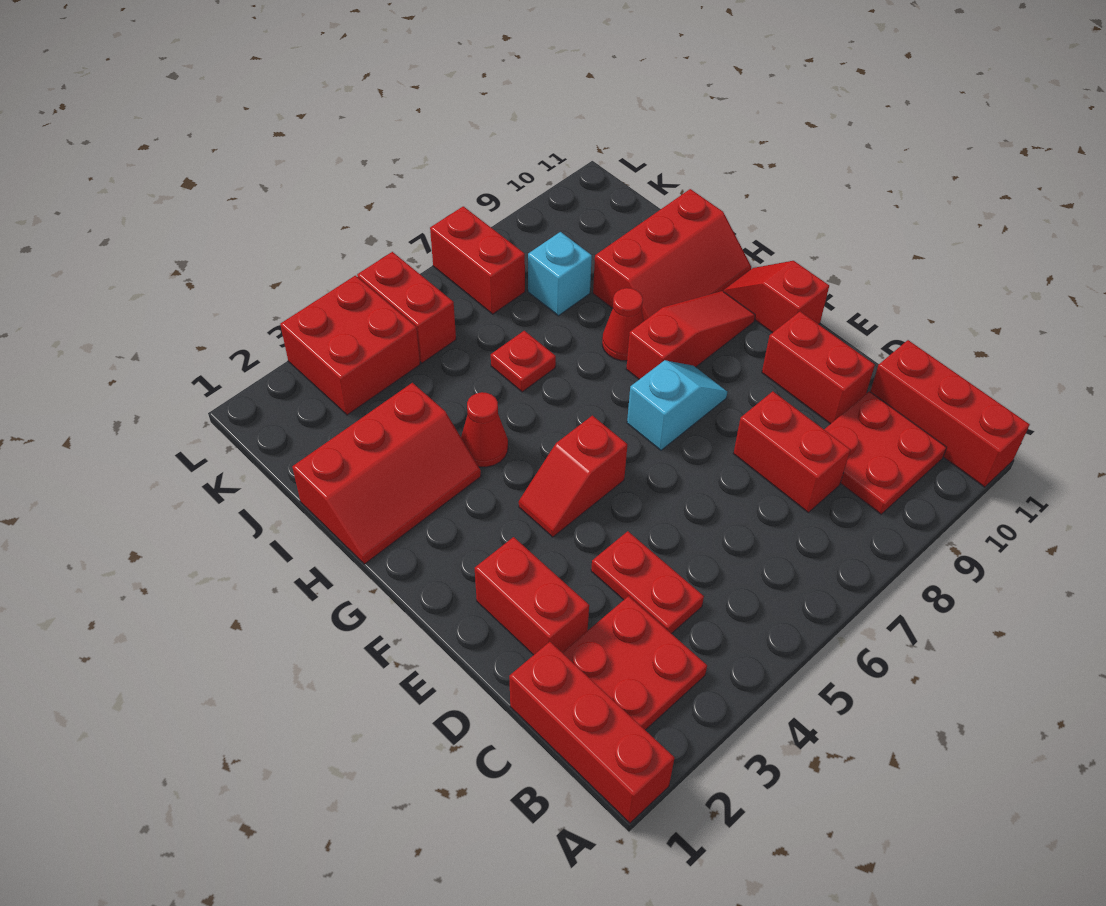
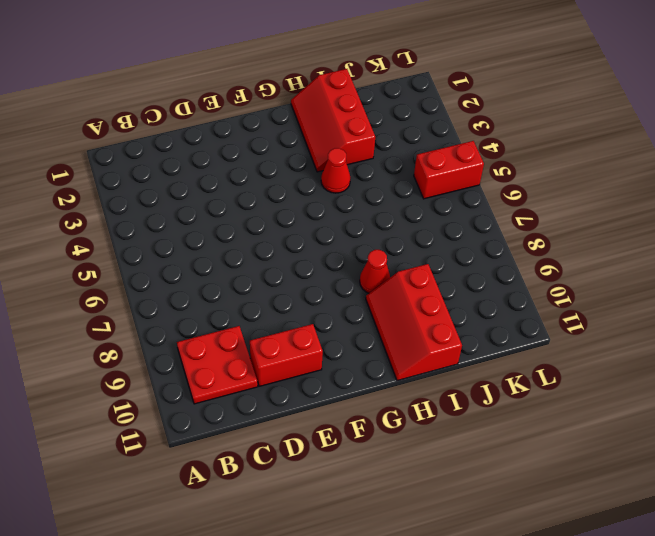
none -> red 1x3 brick [509,642,675,823]
none -> red 1x3 brick [870,340,1030,487]
none -> red 2x2 plate [562,596,707,730]

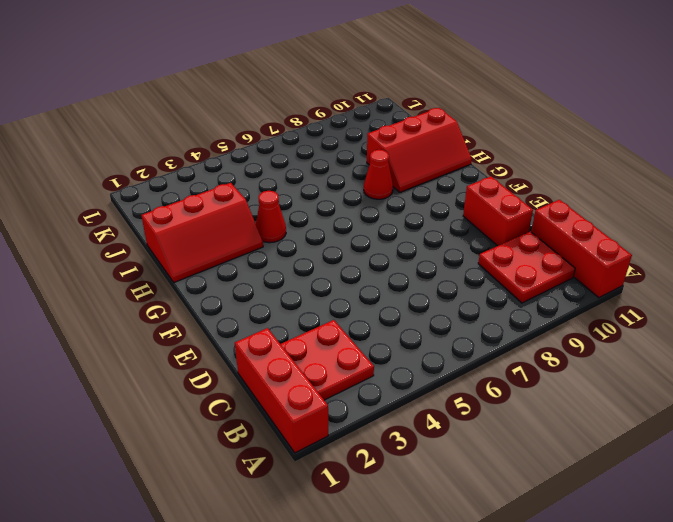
none -> red 1x2 plate [591,531,704,634]
none -> red 1x2 brick [733,391,850,512]
none -> red 1x2 brick [475,537,589,655]

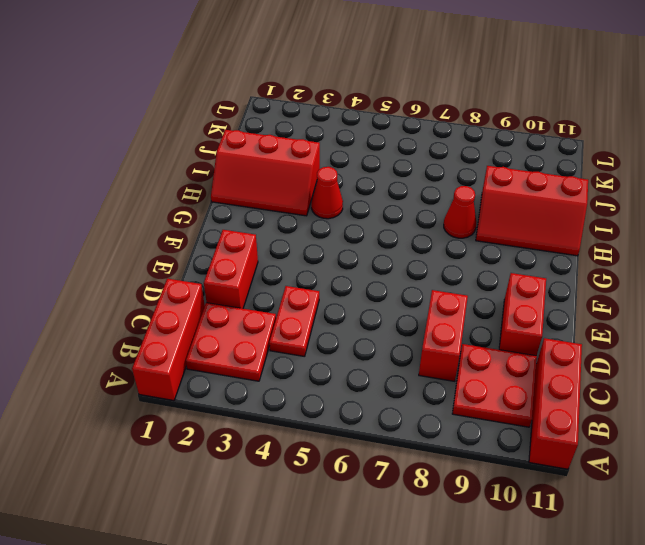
none -> red 1x2 slope [519,416,627,537]
none -> cyan 1x2 slope [627,360,727,450]
none -> red 1x2 slope [724,261,829,333]

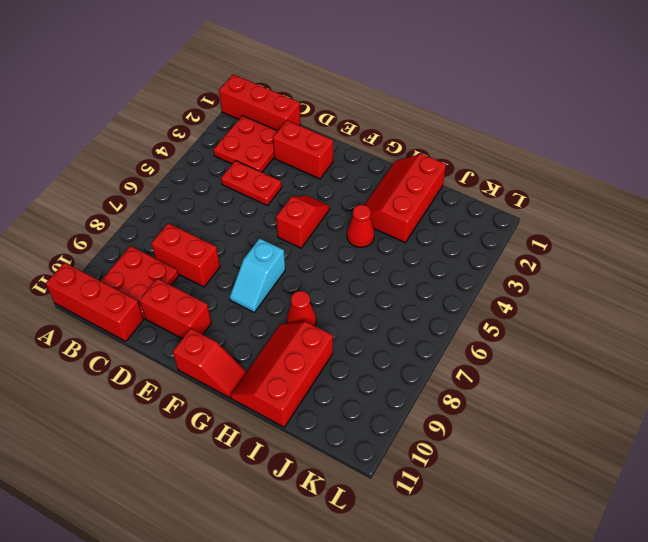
none -> red 1x3 slope [626,291,755,379]
none -> red 1x1 plate [491,331,556,392]
none -> cyan 1x1 brick [528,232,592,316]

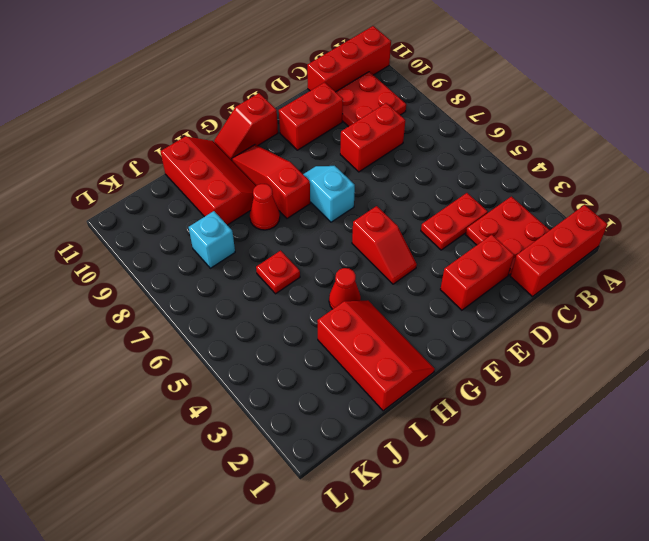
none -> red 2x2 brick [280,276,420,415]
none -> red 1x2 brick [357,252,456,363]
none -> red 1x2 brick [430,206,525,314]

